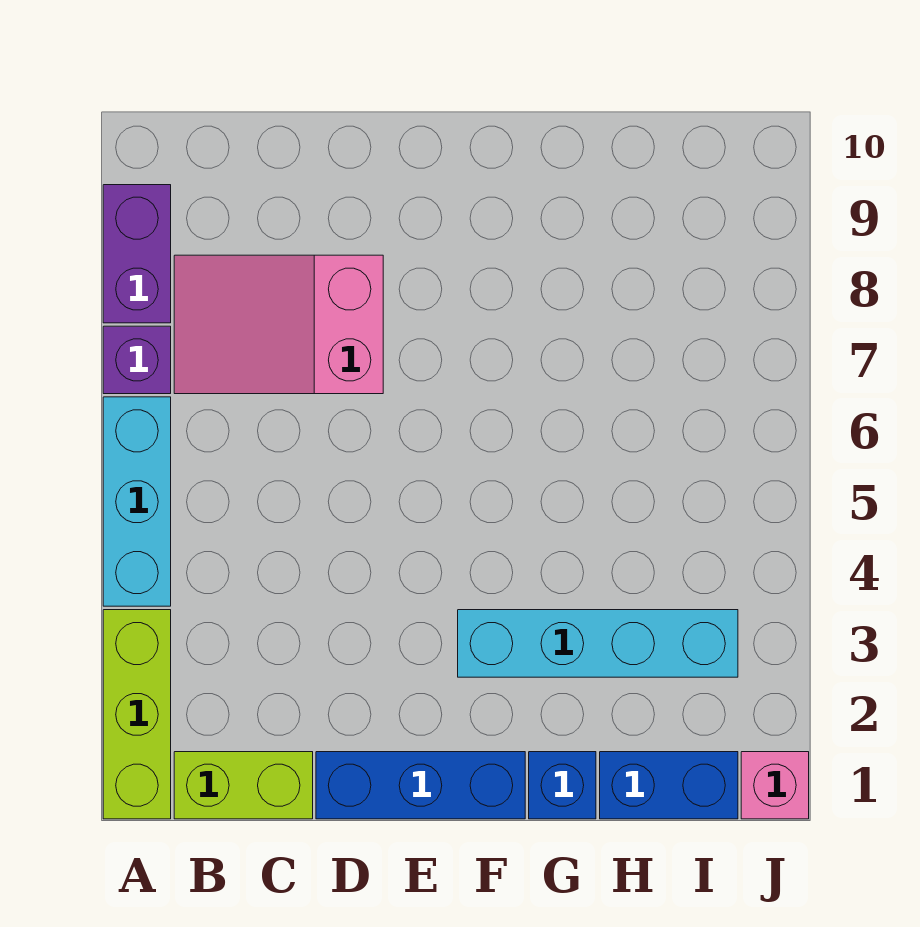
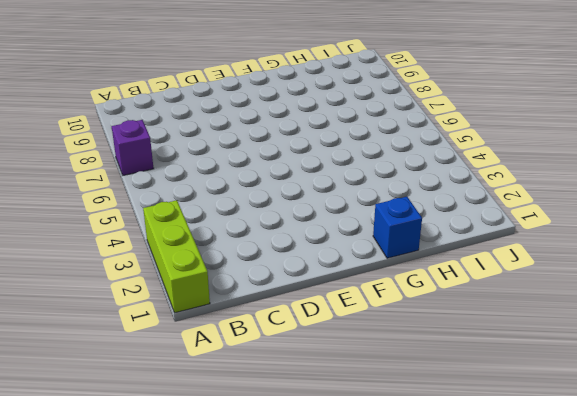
none -> cyan 1x3 brick [103,397,171,606]
none -> purple 1x2 brick [103,185,171,323]

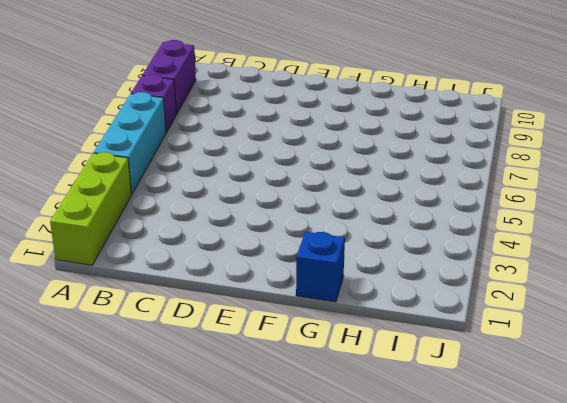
none -> lime 1x2 brick [174,752,313,819]
none -> pink 2x3 slope [174,255,383,394]

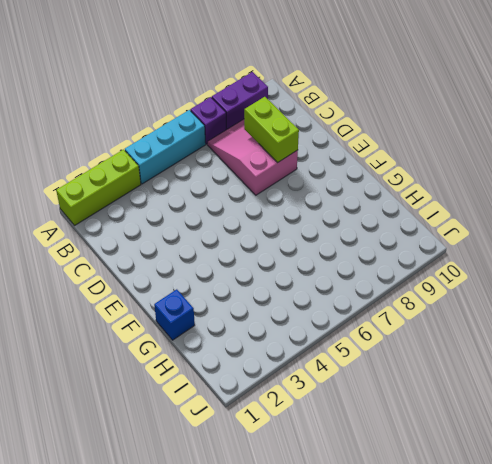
lime 1x2 brick [244,97,299,163] -> lime 1x2 brick moved to [174,752,313,819]
none -> blue 1x3 brick [316,752,525,819]
none -> cyan 1x4 brick [458,610,738,677]

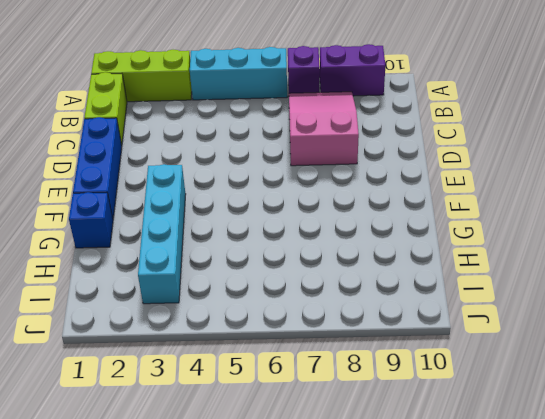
none -> blue 1x2 brick [600,752,738,819]
none -> pink 1x1 brick [741,752,809,819]

